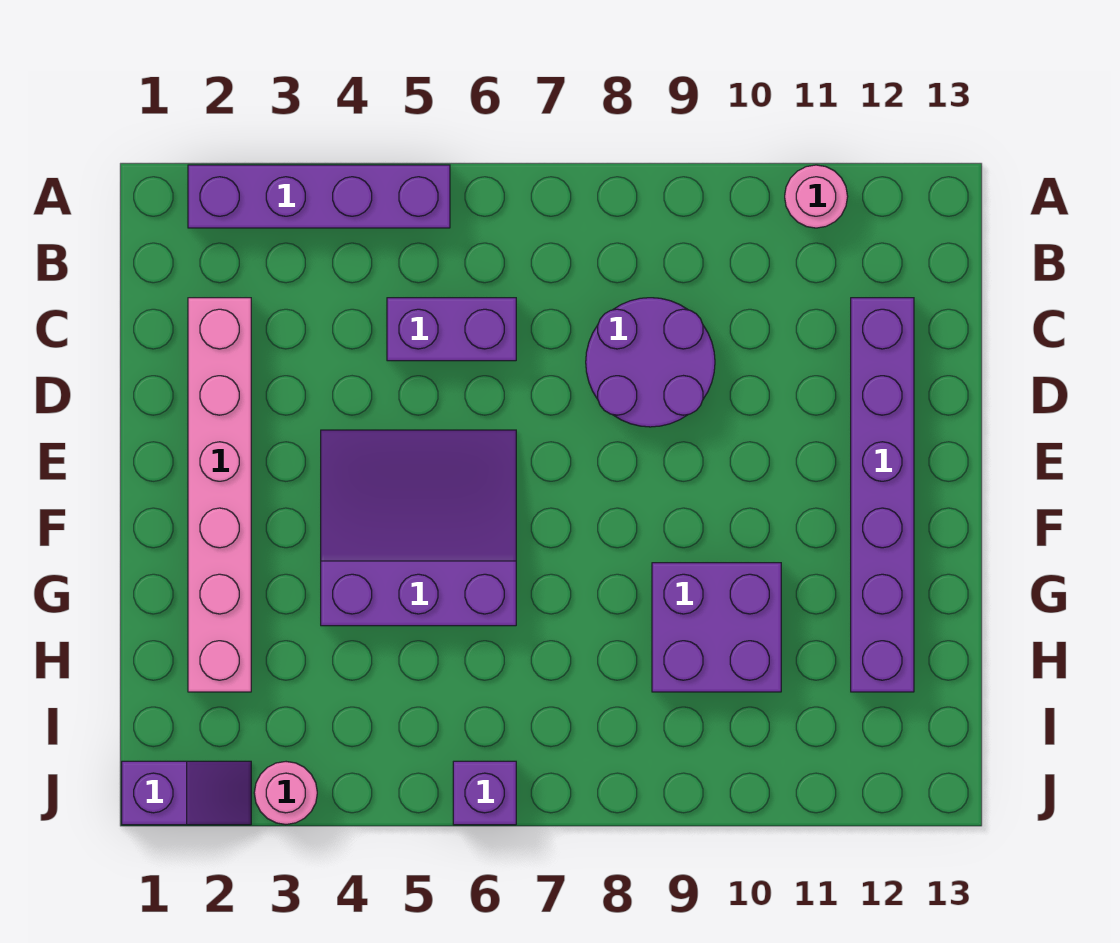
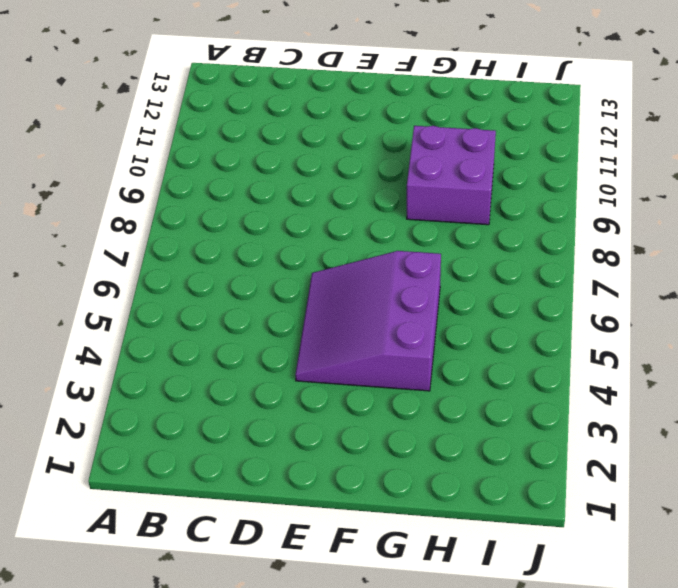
none -> purple 1x4 brick [188,165,450,228]
none -> pink 1x1 round brick [785,165,848,228]

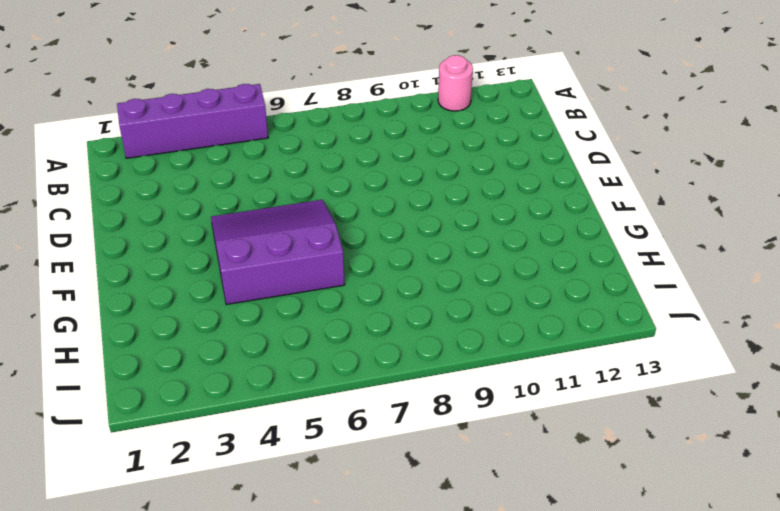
none -> pink 1x6 brick [188,298,251,692]
none -> purple 1x2 brick [387,298,516,361]

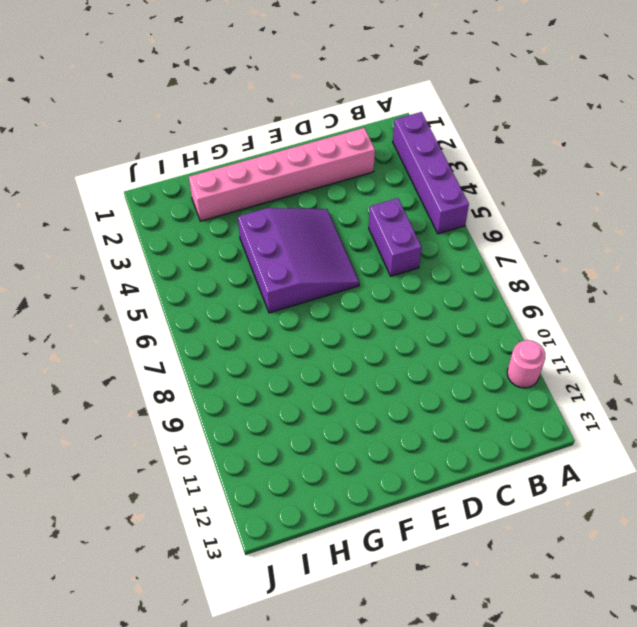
none -> purple 2x2 round brick [586,298,715,427]
none -> purple 1x6 brick [851,298,914,692]

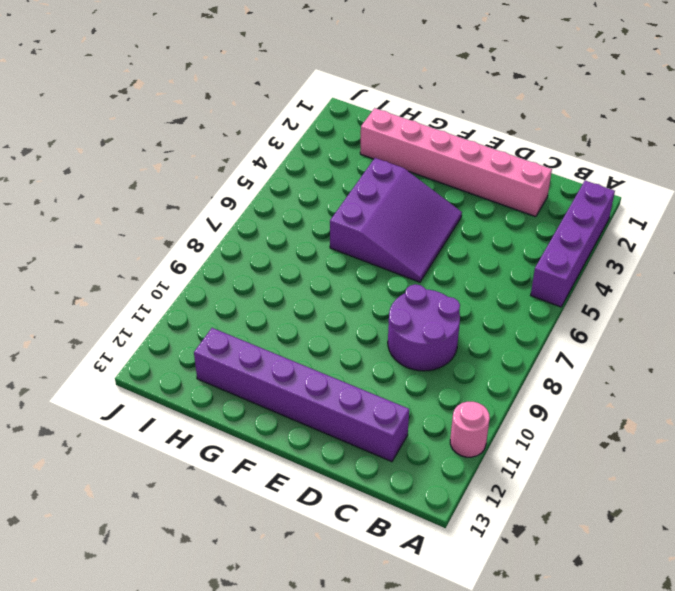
none -> purple 1x2 brick [387,298,516,361]
none -> purple 2x2 brick [652,563,781,692]

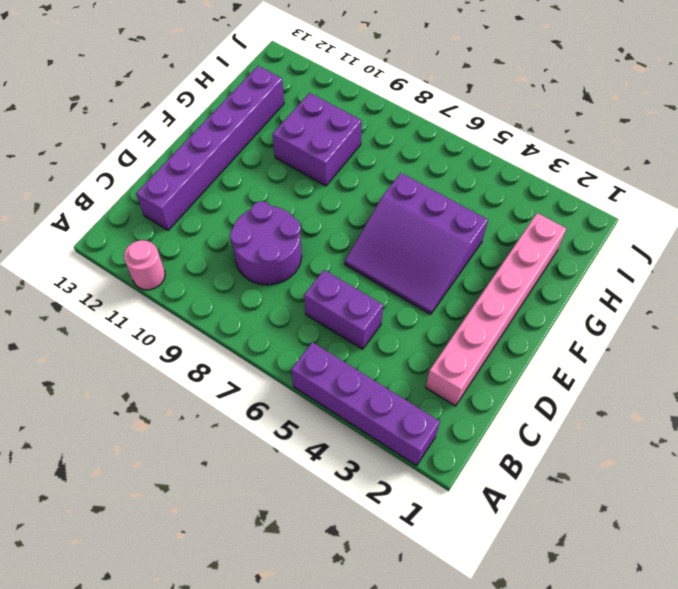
none -> purple 1x2 slope [122,761,251,825]
none -> pink 1x1 round brick [254,762,317,824]

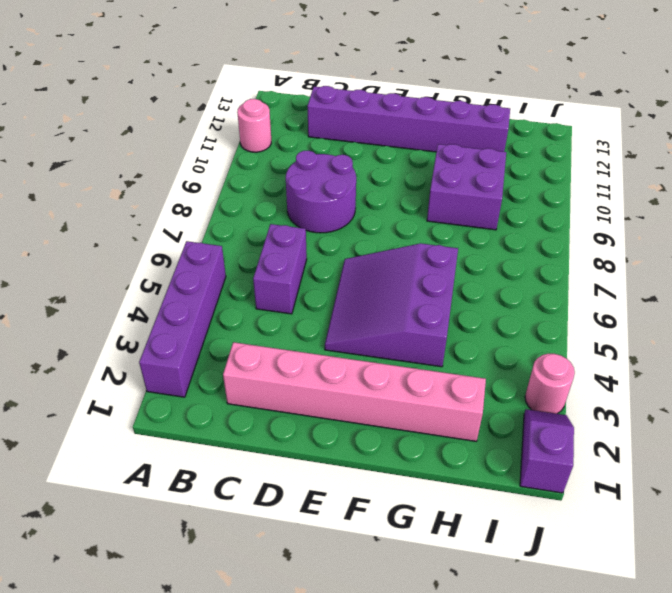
none -> purple 1x1 brick [453,761,516,825]

